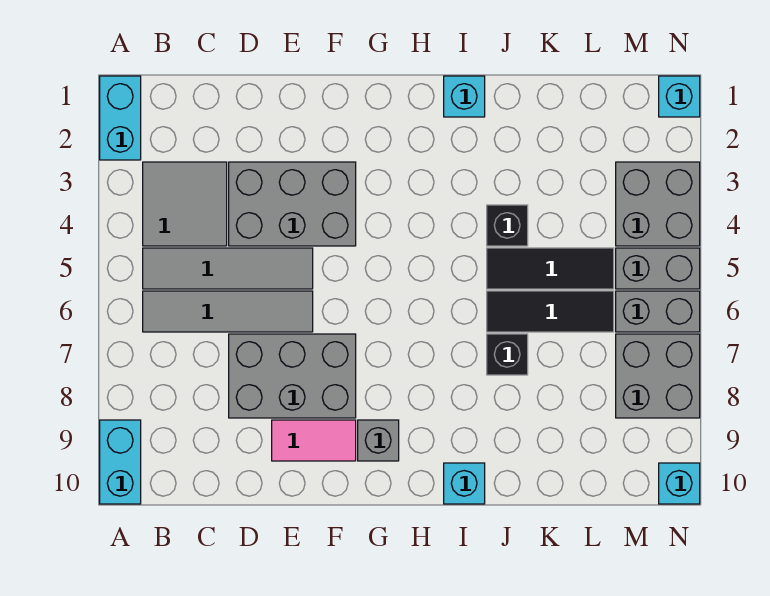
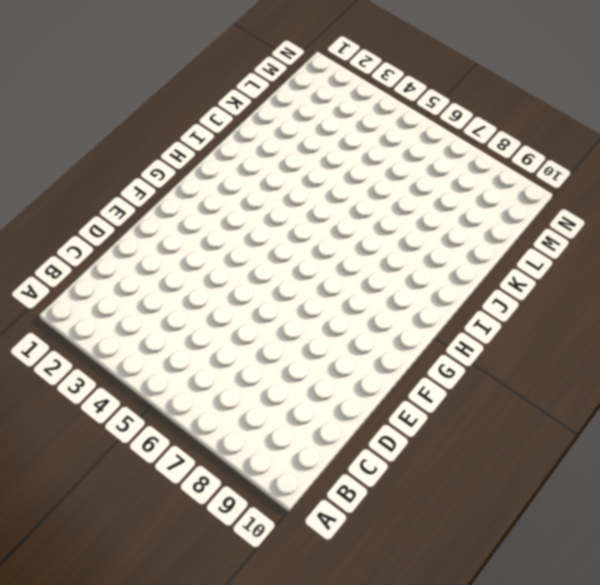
none -> cyan 1x2 brick [100,76,141,160]
none -> cyan 1x2 brick [100,420,141,504]
none -> grey 2x2 tile [143,162,227,246]

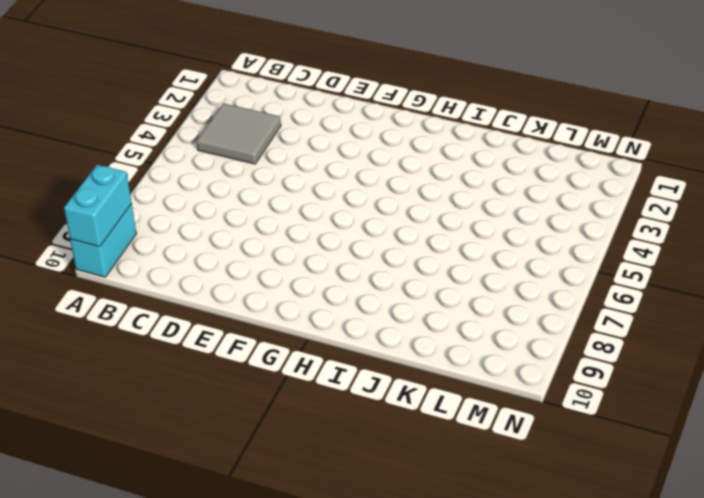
cyan 1x2 brick [64,165,132,247] -> cyan 1x2 brick moved to [100,76,141,160]
none -> grey 1x4 tile [143,248,313,289]
none -> grey 1x4 tile [143,291,313,332]
none -> grey 2x3 brick [229,162,356,246]

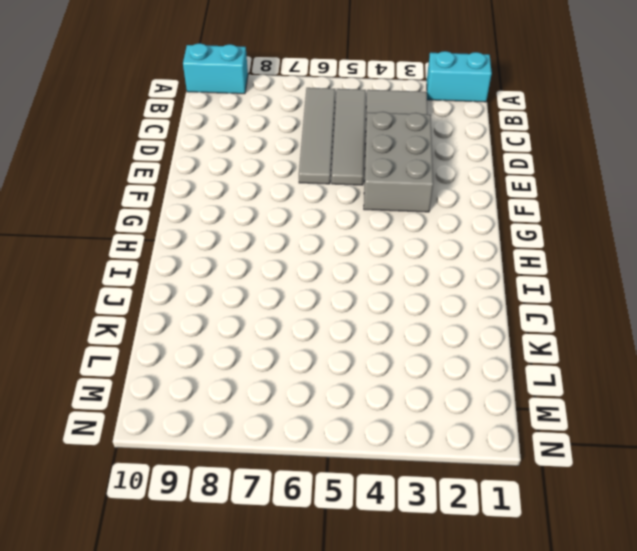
none -> grey 2x3 brick [229,334,356,418]
none -> pink 1x2 tile [272,420,356,461]
none -> grey 1x1 brick [358,420,399,461]

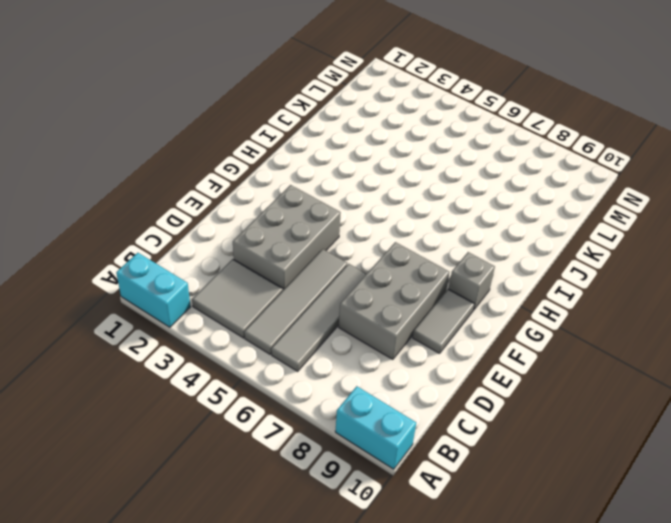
grey 1x2 tile [413,289,475,354] -> pink 1x2 tile [272,420,356,461]
none -> cyan 1x1 brick [444,76,485,117]
none -> cyan 1x1 brick [444,463,485,504]
none -> black 1x1 brick [487,205,528,246]

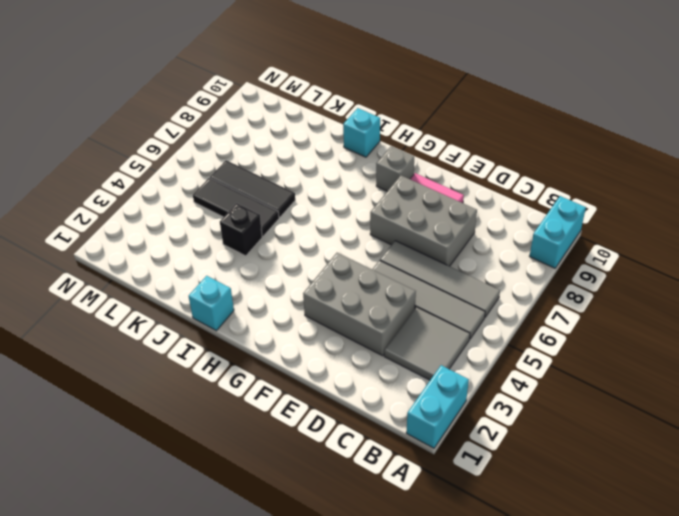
none -> black 1x1 brick [487,334,528,375]
none -> grey 2x2 brick [616,162,700,246]
none -> grey 1x2 brick [616,248,700,289]

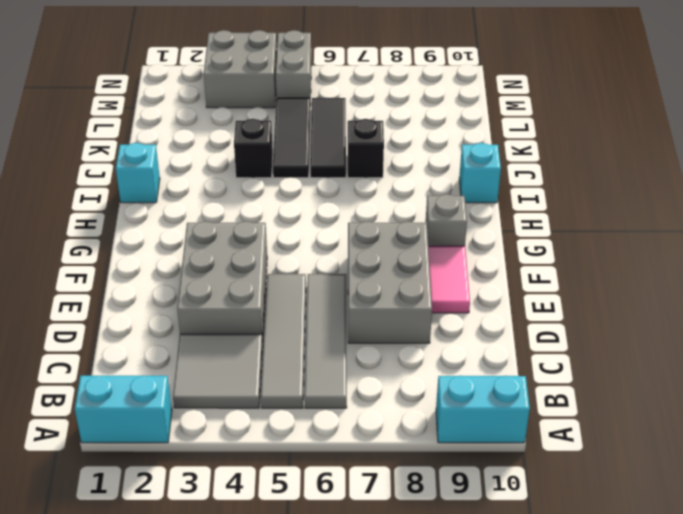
none -> grey 1x2 brick [616,291,700,332]
none -> grey 2x2 brick [616,334,700,418]
none -> cyan 1x1 brick [659,76,700,117]

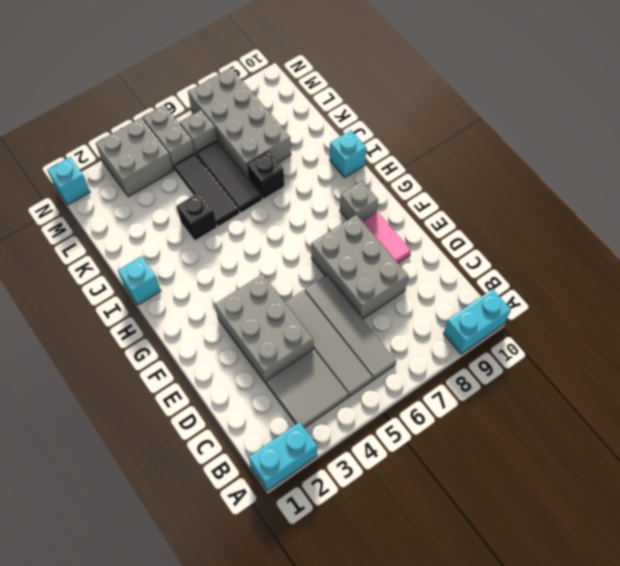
grey 2x4 brick [188,68,291,178] -> grey 2x2 brick [616,334,700,418]
grey 1x1 brick [180,110,217,154] -> grey 1x2 brick [616,291,700,332]
none -> cyan 1x1 brick [659,463,700,504]

